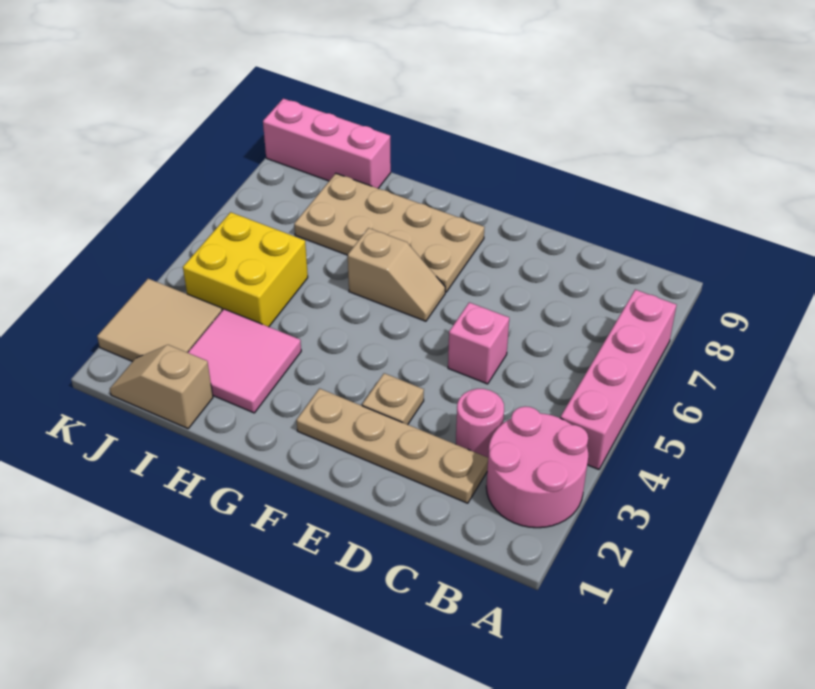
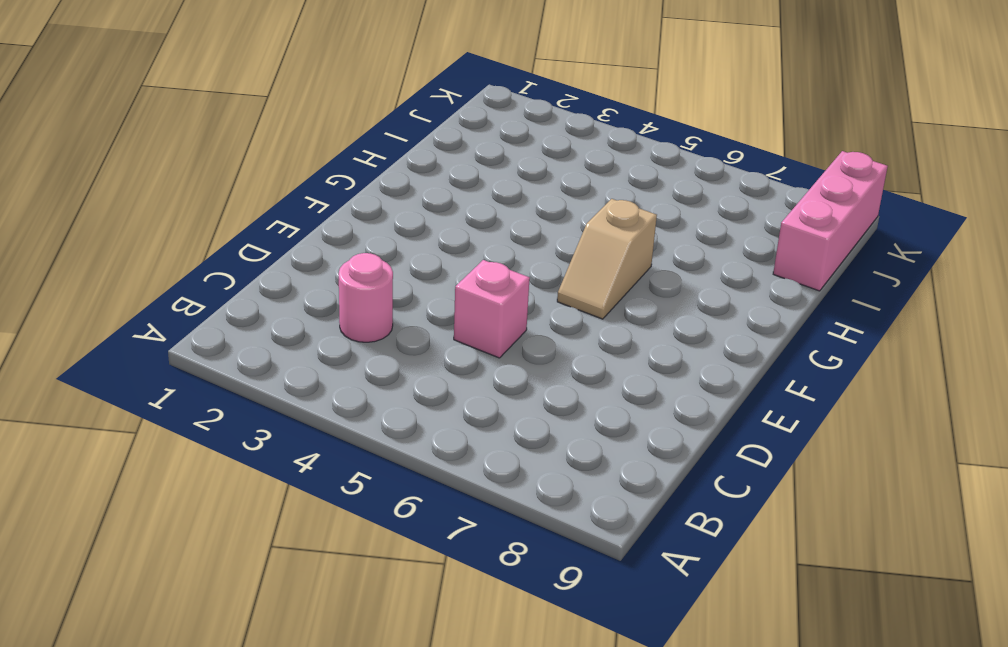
none -> pink 2x2 round brick [486,406,588,528]
none -> pink 1x4 brick [561,290,676,469]
none -> tan 1x4 plate [296,389,488,503]

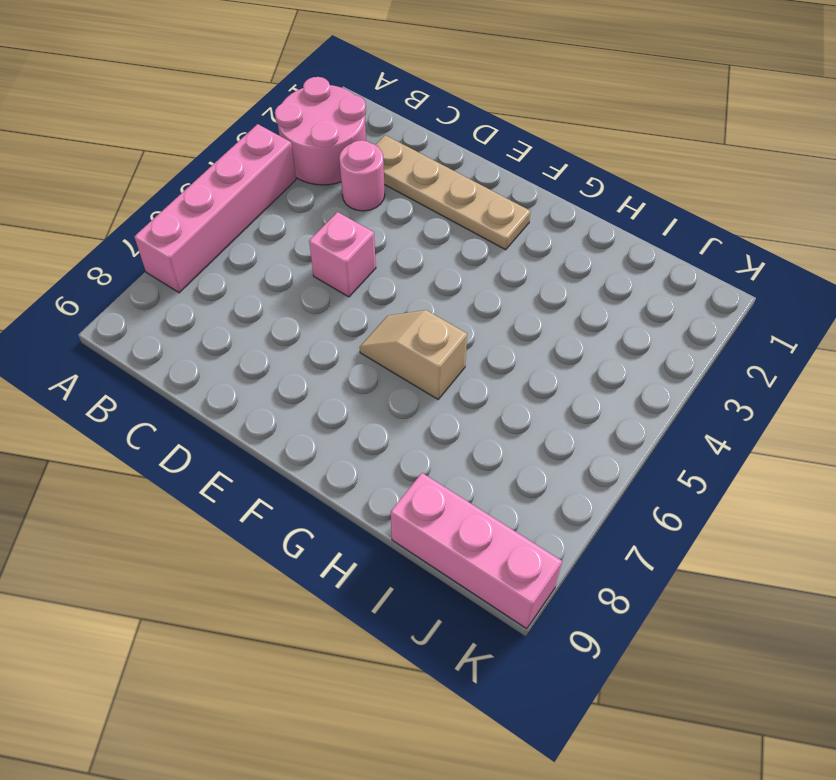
none -> tan 1x1 plate [362,373,424,425]
none -> tan 2x4 plate [294,174,484,292]
none -> pink 2x2 tile [188,309,301,413]

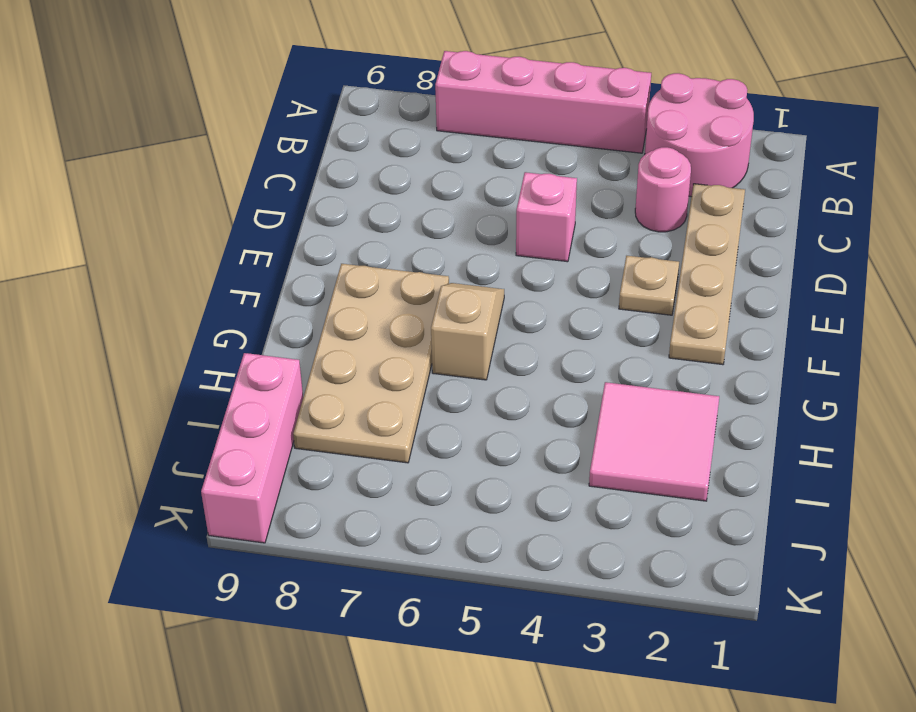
none -> tan 1x2 slope [110,345,213,429]
none -> yellow 2x2 brick [183,212,308,327]
none -> tan 2x2 tile [97,279,222,362]

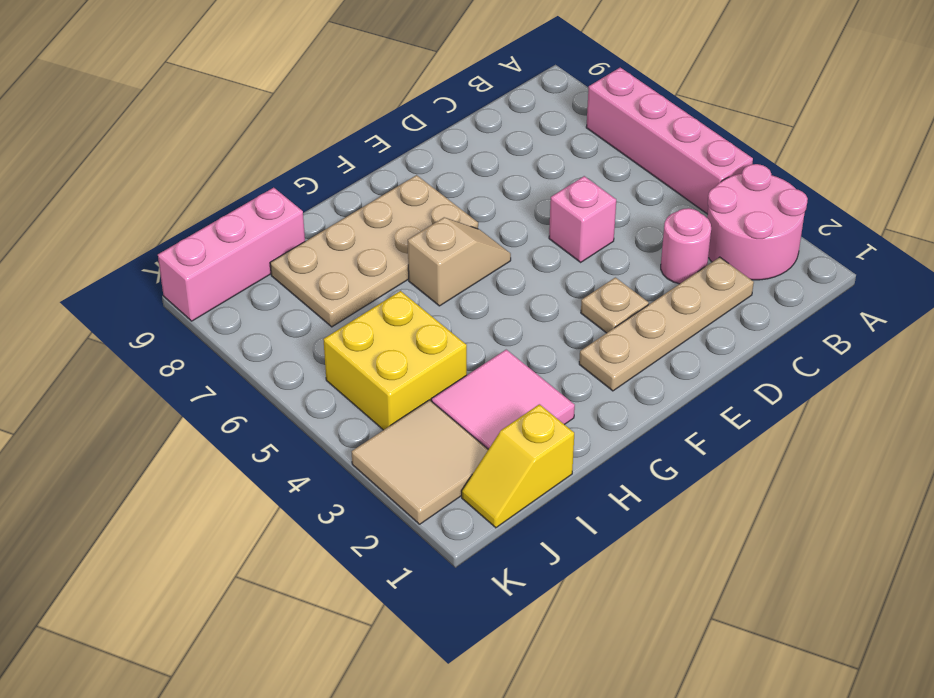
yellow 1x2 slope [462,404,574,528] -> tan 1x2 slope [110,345,213,429]

